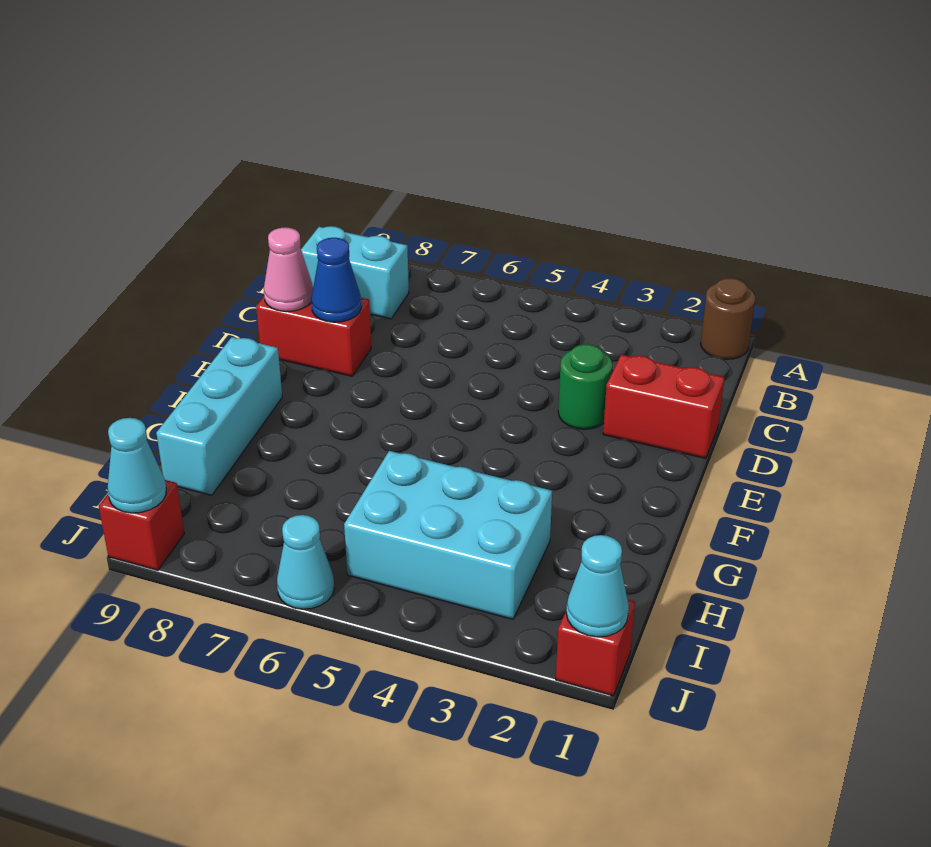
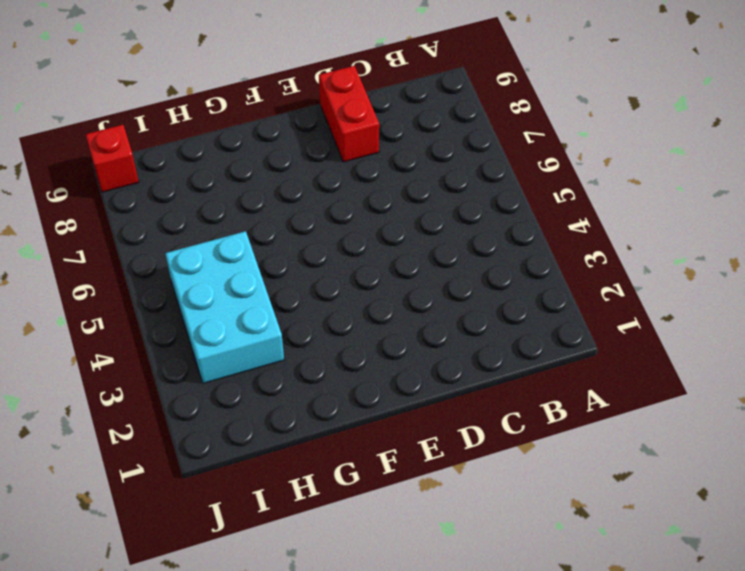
none -> brown 1x1 round brick [701,278,755,359]
none -> cyan 1x2 brick [301,226,409,319]
none -> red 1x2 brick [603,354,725,458]

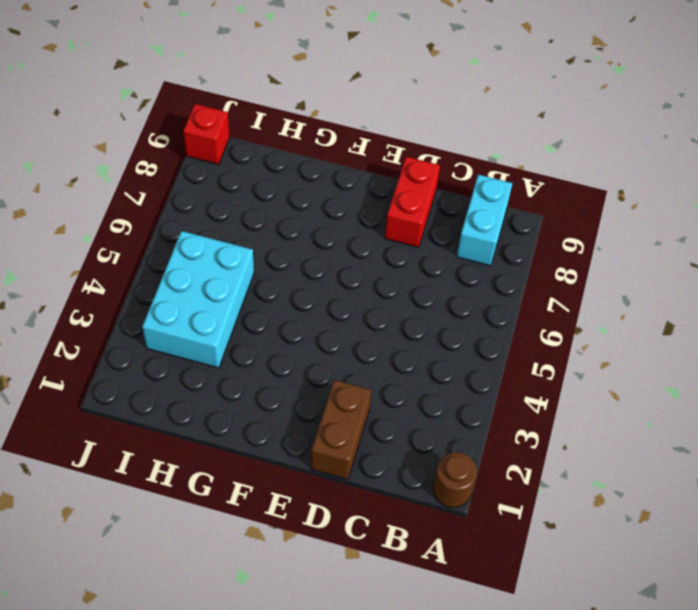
brown 1x2 brick [311,380,371,479] -> red 1x2 brick [603,354,725,458]
none -> green 1x1 round brick [558,344,612,429]
none -> cyan 1x3 brick [156,337,282,495]
none -> red 1x1 brick [556,600,635,696]

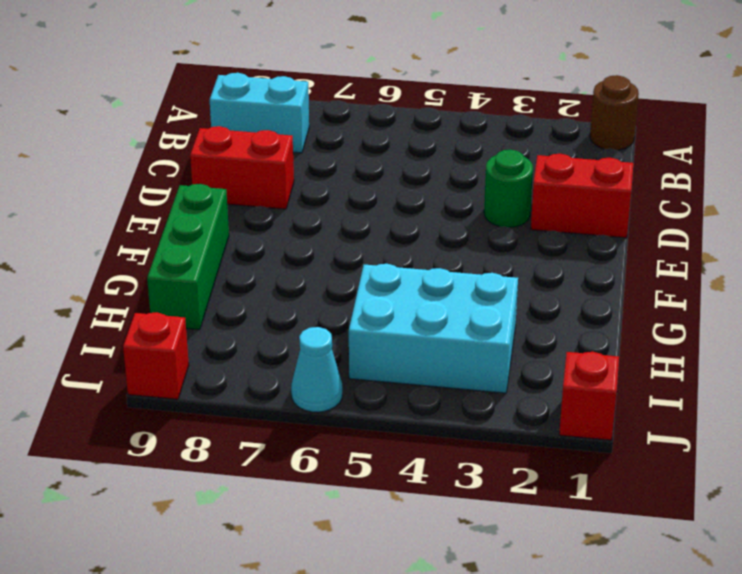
green 1x3 brick [147,184,229,330] -> cyan 1x3 brick [156,337,282,495]
none -> blue 1x1 cone [311,238,361,322]
none -> pink 1x1 cone [264,227,313,312]
none -> cyan 1x1 cone [566,535,629,637]

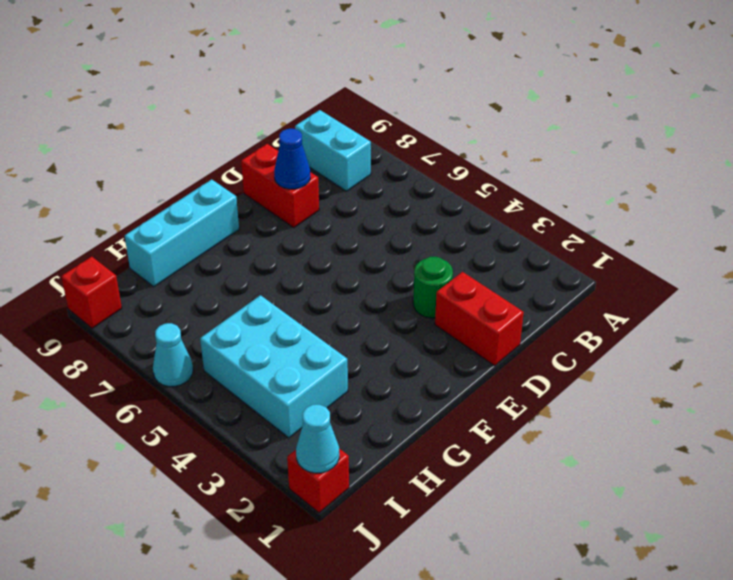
none -> brown 1x1 round brick [701,278,755,359]
none -> pink 1x1 cone [264,227,313,312]
none -> cyan 1x1 cone [107,418,166,513]

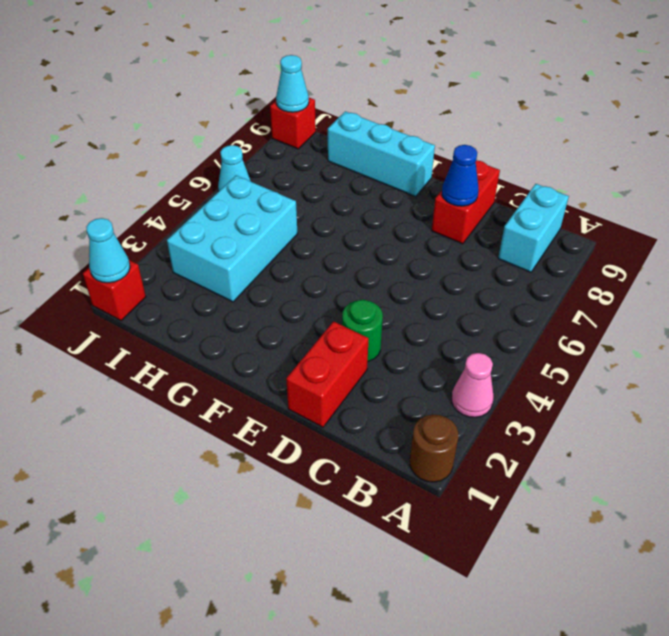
pink 1x1 cone [452,353,493,417] -> pink 1x1 cone moved to [264,227,313,312]

